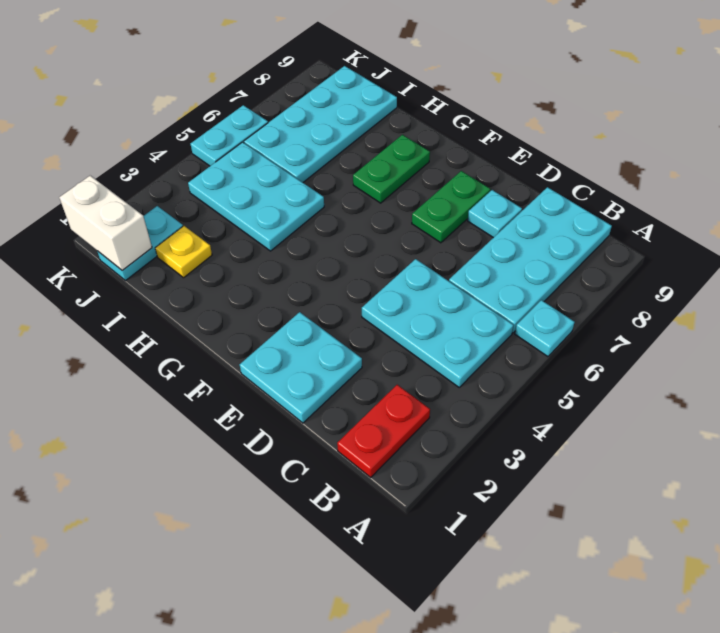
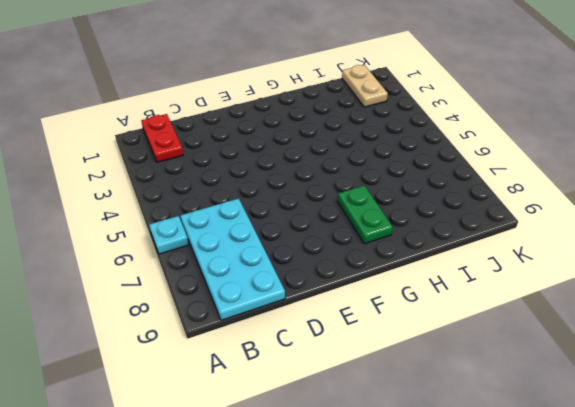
tan 1x2 plate [342,65,388,107] -> cyan 1x2 plate [97,206,183,281]
none -> cyan 2x3 plate [362,259,514,387]
none -> cyan 2x2 plate [240,312,362,423]
none -> cyan 1x1 plate [468,190,522,238]

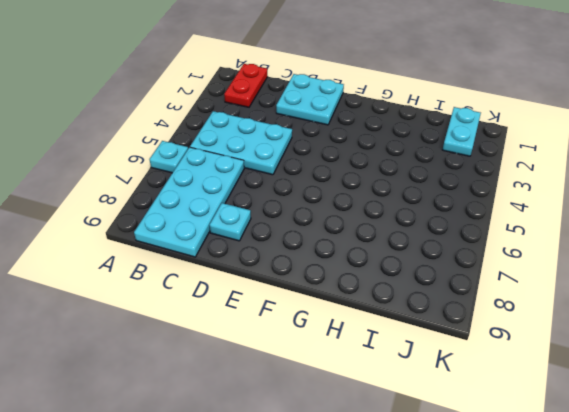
none -> green 1x2 plate [412,171,490,243]
none -> green 1x2 plate [353,135,430,203]
none -> cyan 2x3 plate [188,142,324,251]

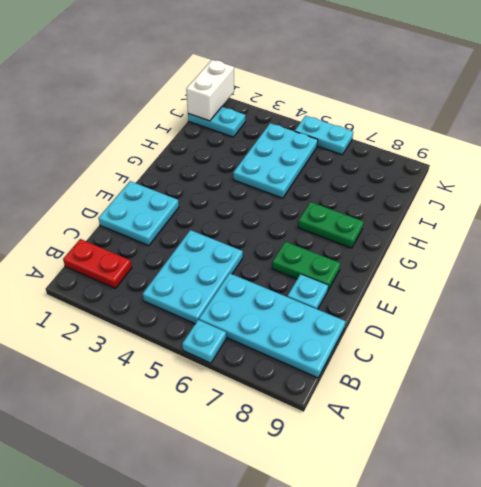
none -> yellow 1x1 plate [155,226,212,278]
none -> cyan 2x4 plate [244,66,397,182]

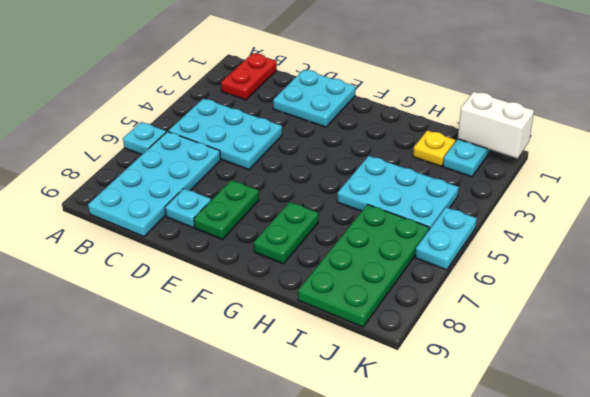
green 2x4 plate [298,205,429,327] -> cyan 2x4 plate [244,66,397,182]

